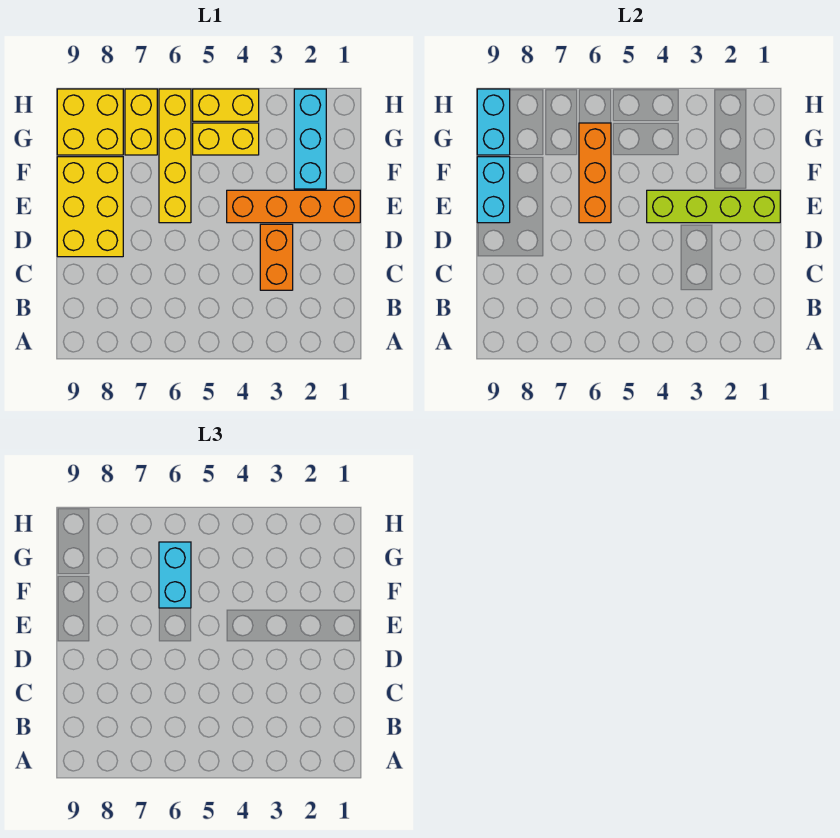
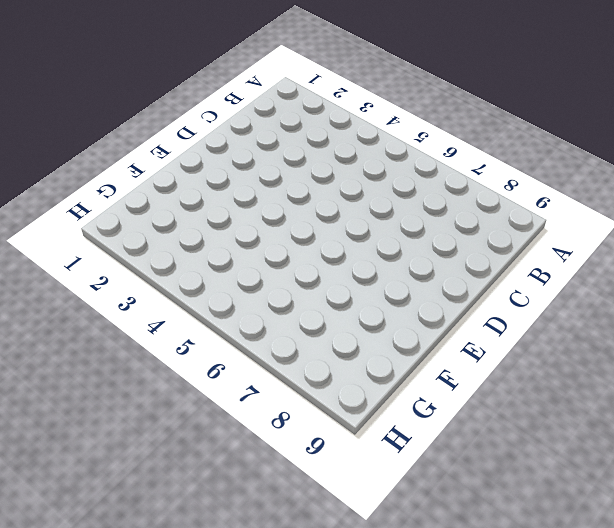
none -> orange 1x2 brick [260,224,293,290]
none -> yellow 2x3 brick [57,157,123,257]
none -> orange 1x4 brick [227,190,360,223]

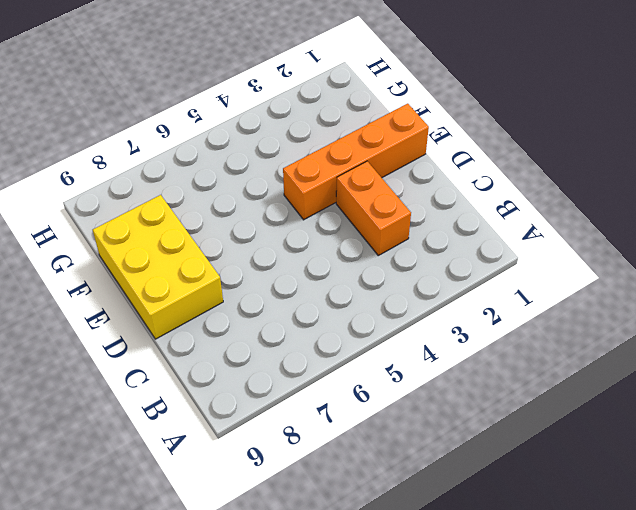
none -> yellow 1x4 brick [159,89,191,223]
none -> cyan 1x3 brick [294,89,326,189]
none -> yellow 1x2 brick [193,123,259,155]

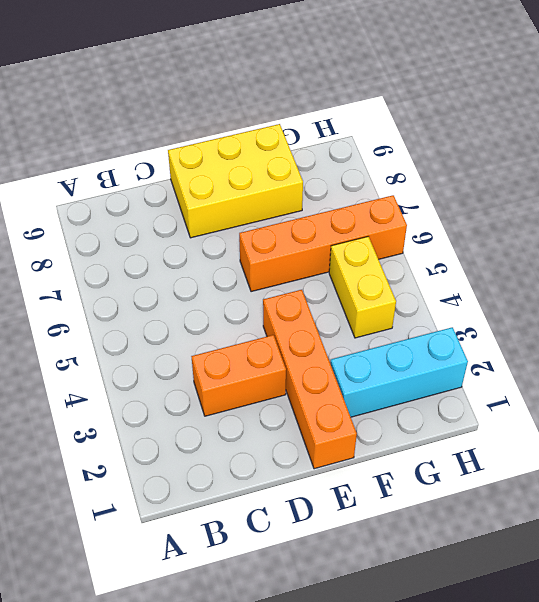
orange 1x4 brick [239,195,407,292] -> yellow 1x4 brick [159,89,191,223]
none -> yellow 1x2 brick [125,89,157,155]
none -> yellow 2x2 brick [57,89,123,155]
none -> yellow 1x2 brick [193,89,259,121]

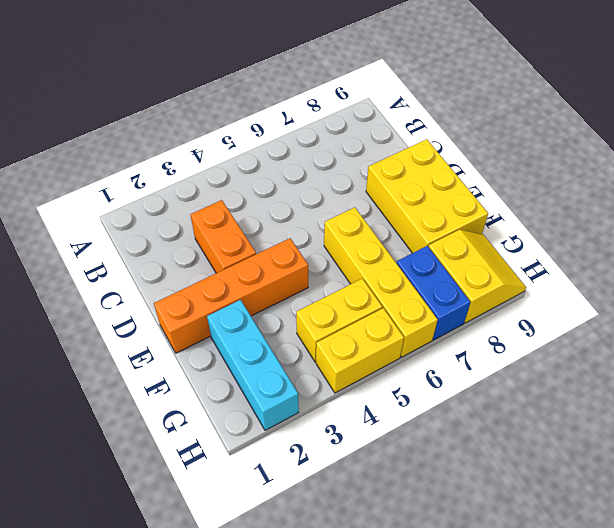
blue 1x2 brick [397,246,471,340] -> yellow 1x2 brick [125,89,157,155]
yellow 2x2 slope [429,230,526,323] -> yellow 2x2 brick [57,89,123,155]
none -> lime 1x4 brick [647,190,780,223]
none -> orange 1x3 brick [579,123,611,223]
none -> cyan 1x2 brick [477,157,510,223]

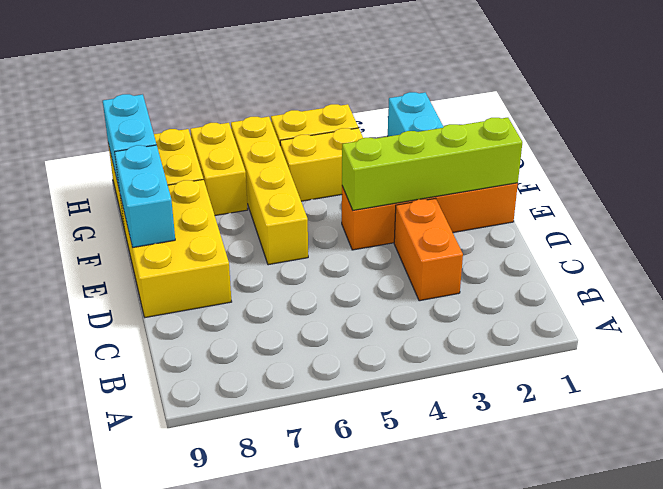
none -> orange 1x3 brick [579,123,611,223]
none -> cyan 1x2 brick [159,542,191,608]

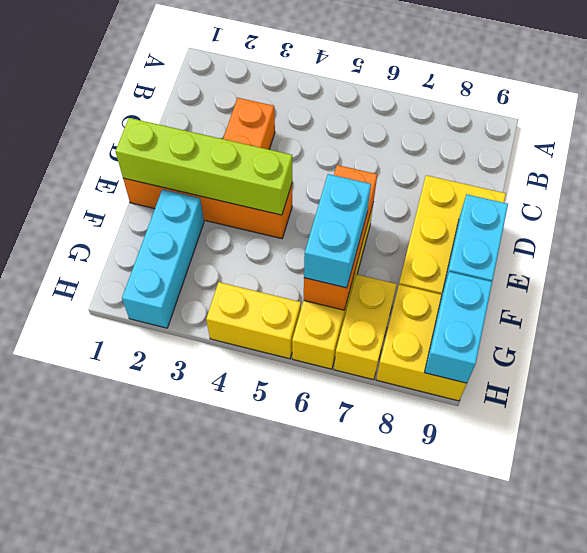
none -> yellow 1x2 brick [193,123,259,155]

